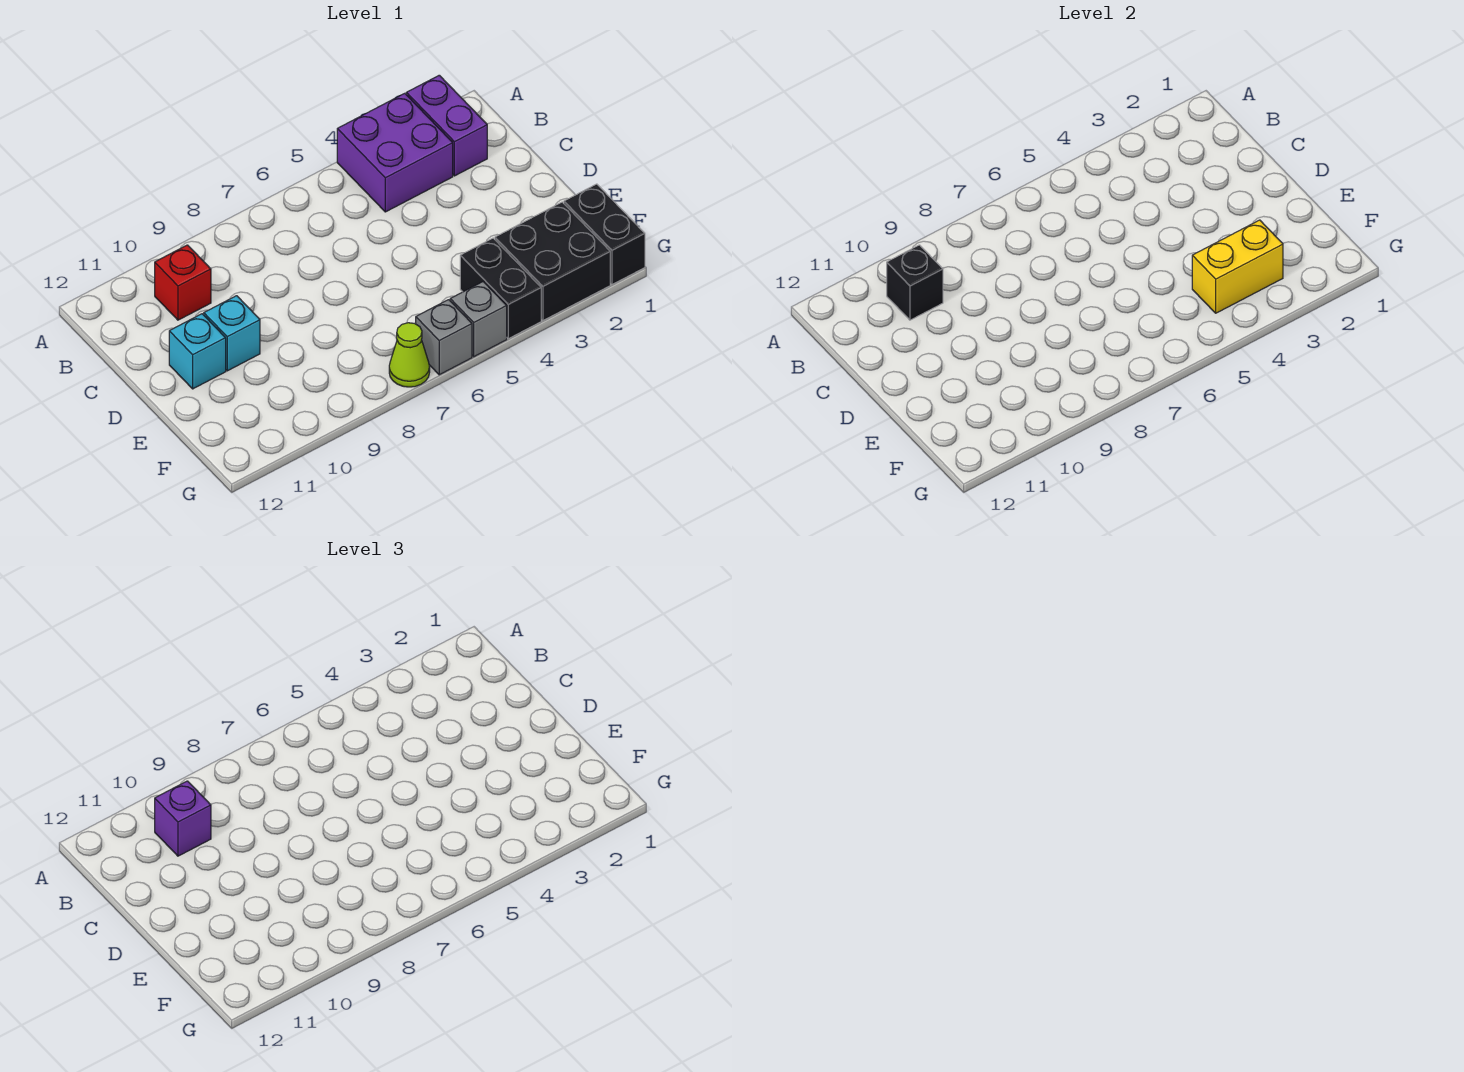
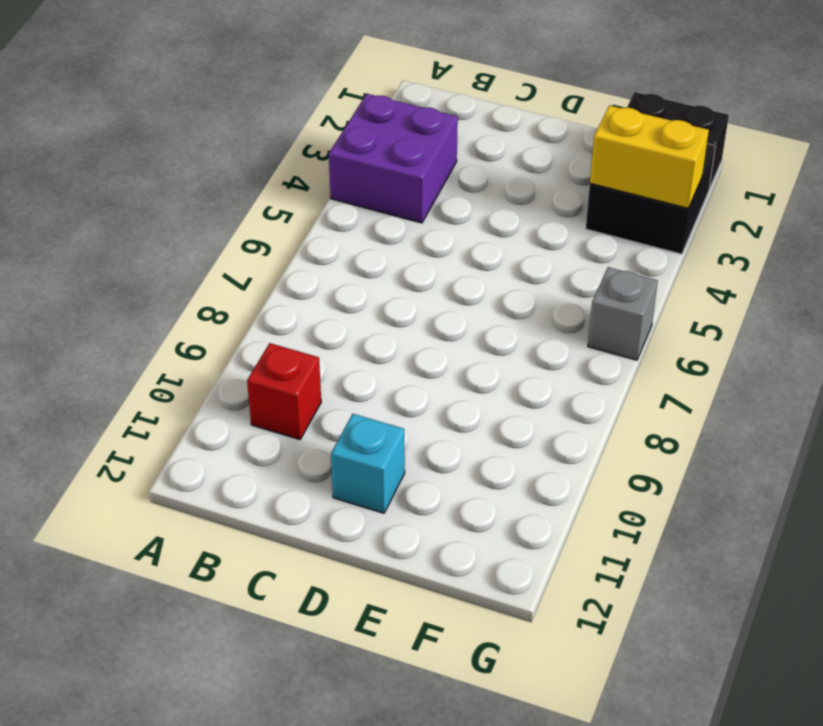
yellow 1x2 brick [590,105,709,209] -> yellow 1x2 brick turned to [1192,220,1283,313]
none -> purple 1x2 brick [406,75,487,176]
none -> cyan 1x1 brick [204,296,260,371]
none -> black 1x2 brick [460,238,541,339]

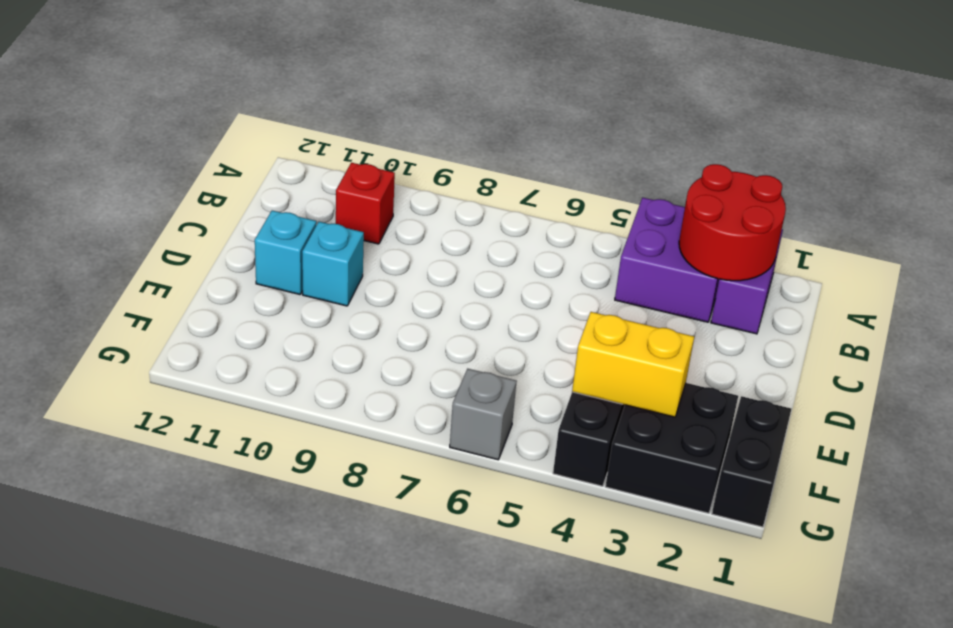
red 2x2 round brick [679,164,786,281] -> none
none -> grey 1x1 brick [450,282,507,357]
none -> lime 1x1 cone [389,323,430,387]
none -> black 1x1 brick [887,245,943,320]

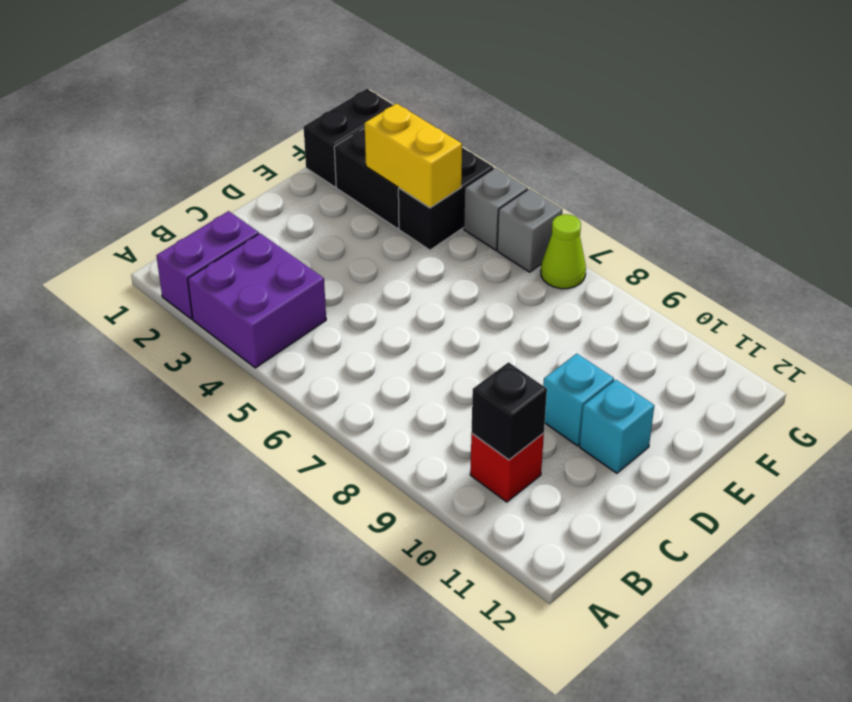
none -> purple 1x1 brick [155,781,211,856]

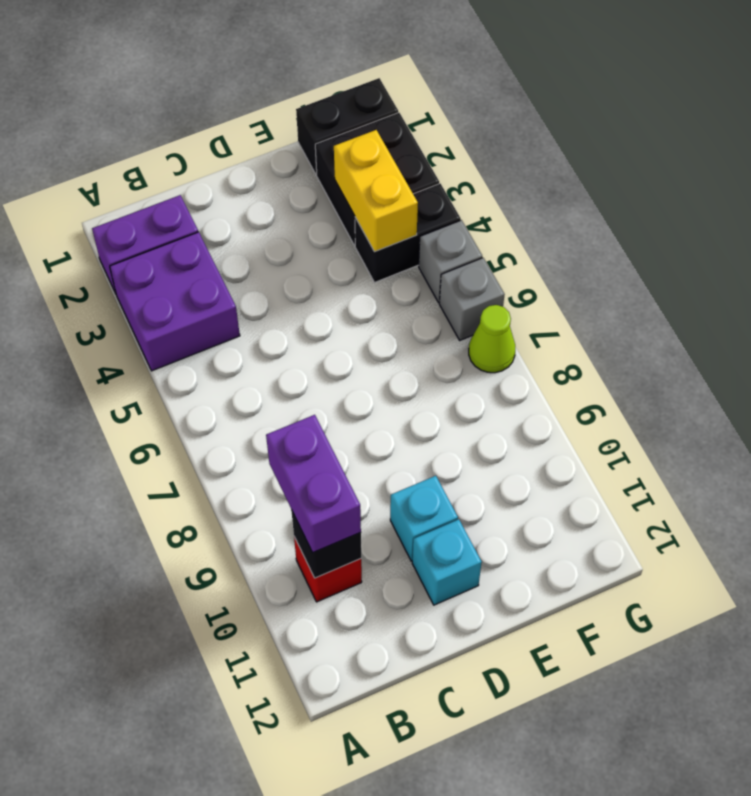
purple 1x2 brick [266,415,361,553] -> purple 1x1 brick [155,781,211,856]

